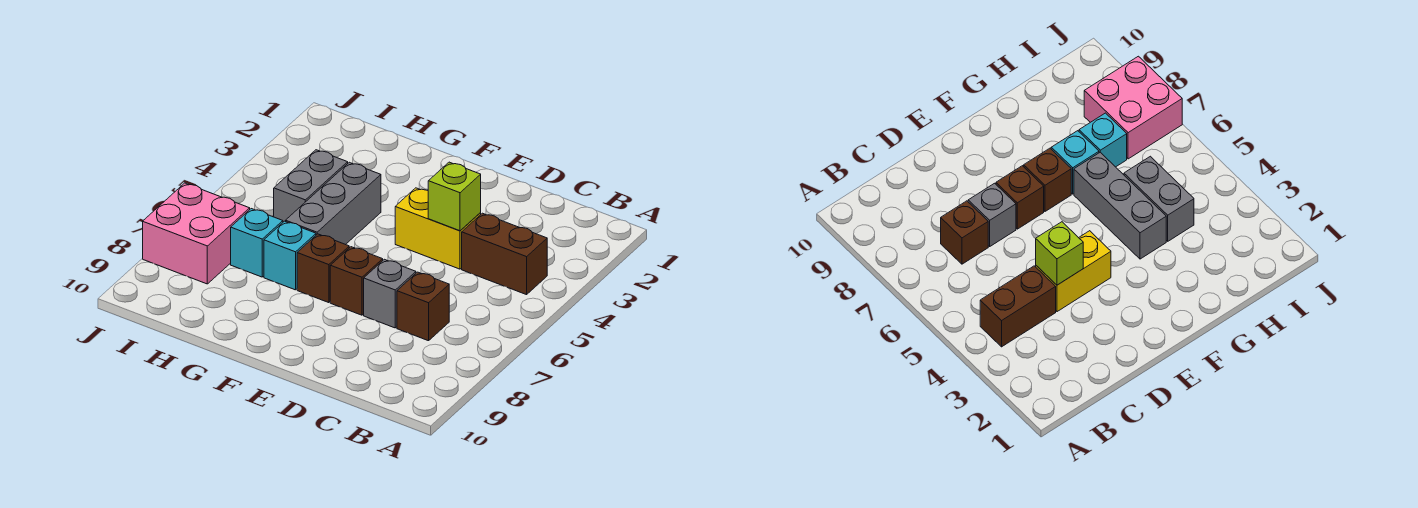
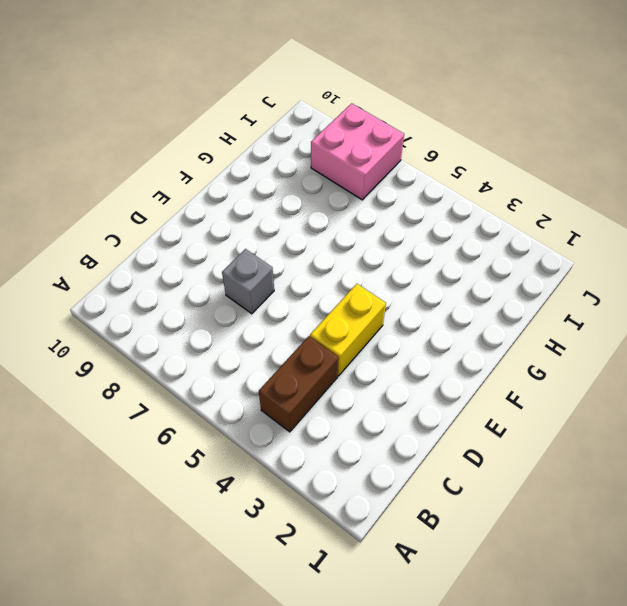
none -> brown 1x1 brick [397,272,449,341]
none -> brown 1x1 brick [330,247,383,315]
none -> brown 1x1 brick [297,234,349,303]

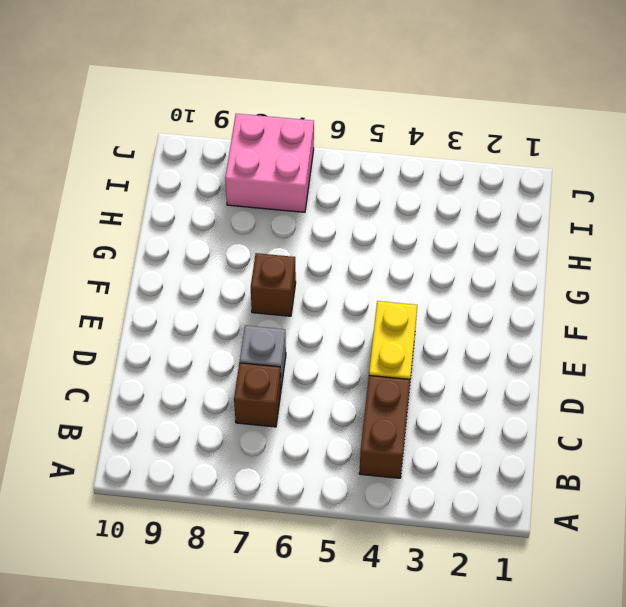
none -> brown 1x1 brick [330,247,383,315]
none -> grey 1x3 brick [286,162,381,245]
none -> cyan 1x1 brick [264,221,316,290]

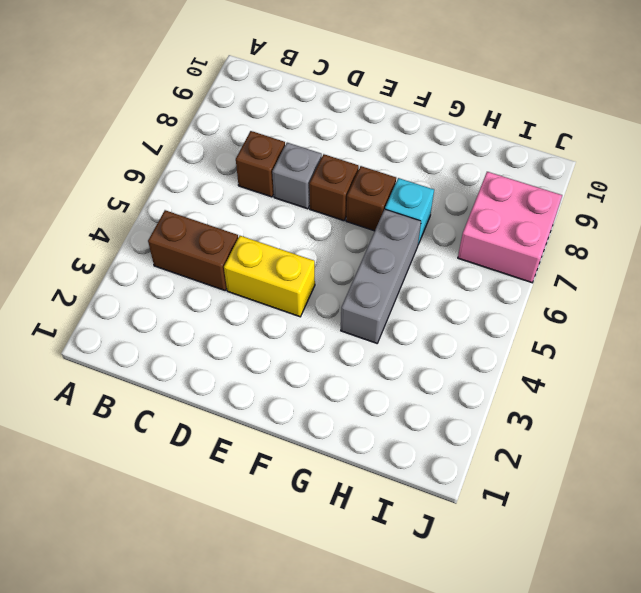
none -> grey 1x2 brick [274,150,348,222]
none -> cyan 1x1 brick [231,209,283,277]
none -> lime 1x1 brick [428,162,481,231]

